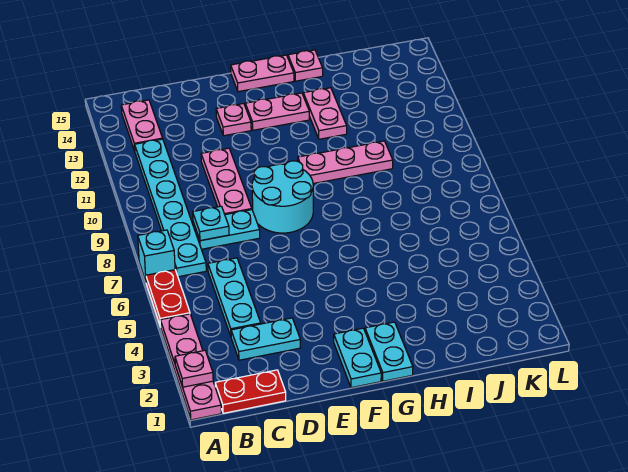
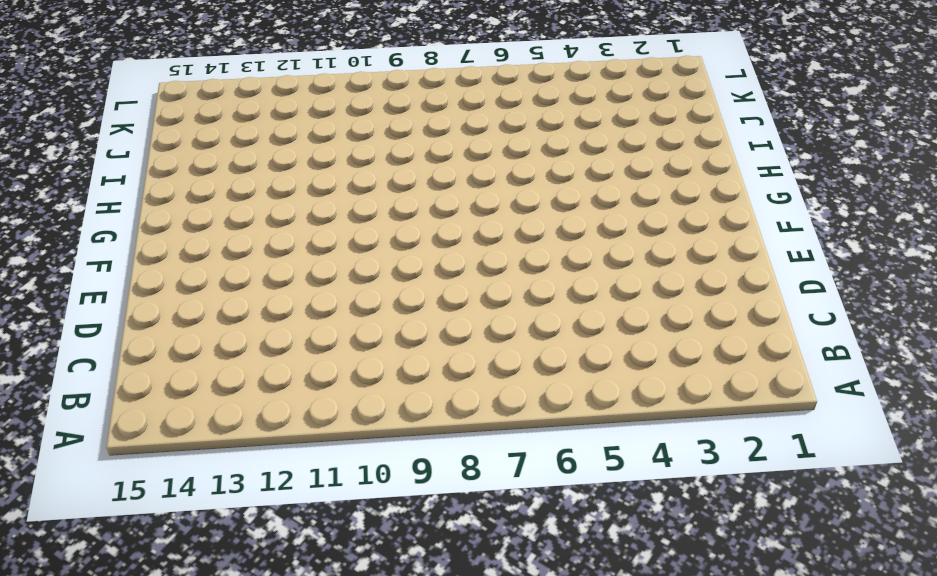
none -> pink 1x4 plate [160,314,222,420]
none -> red 1x2 plate [146,270,190,327]
none -> cyan 1x1 brick [138,230,175,281]

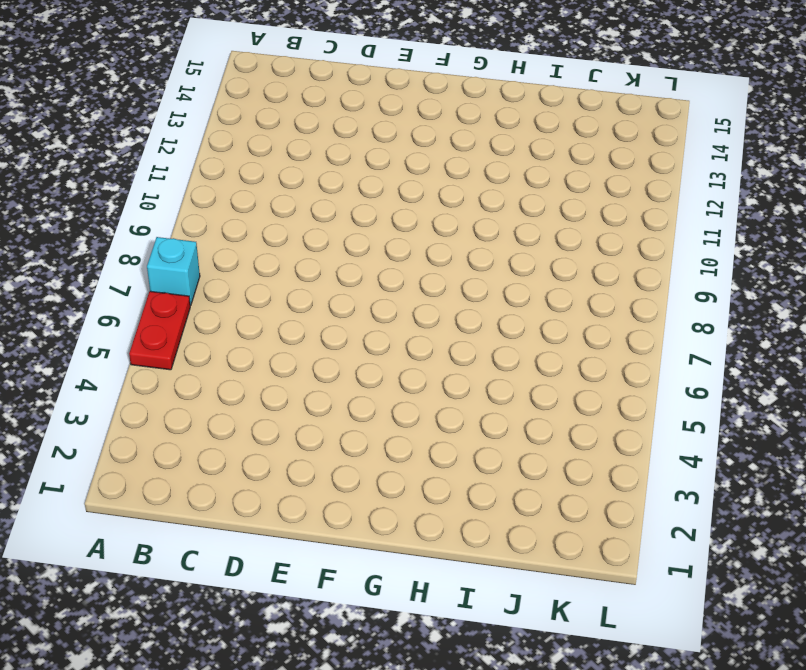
none -> pink 1x4 plate [160,314,222,420]
none -> red 1x2 plate [215,370,286,413]
none -> cyan 1x6 plate [135,139,206,277]

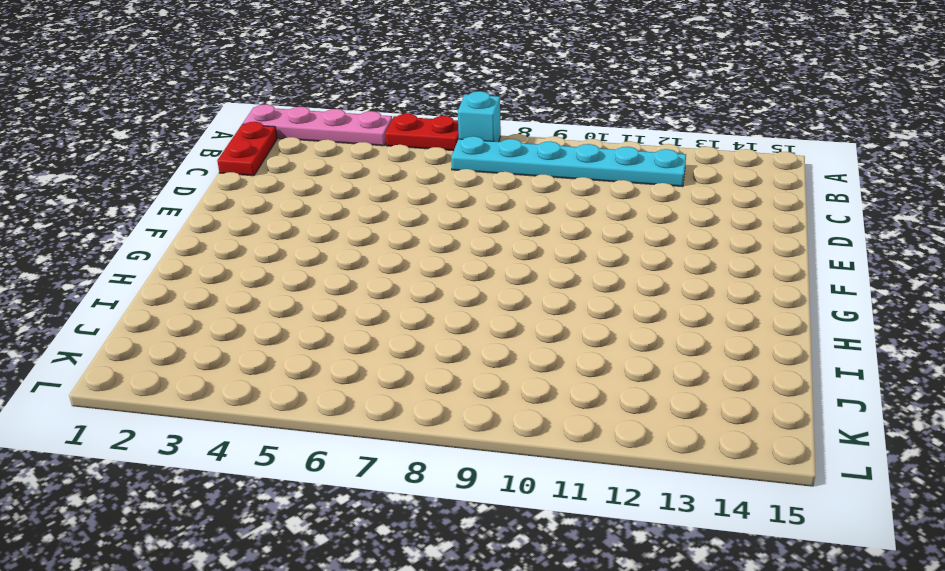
none -> pink 1x2 plate [121,100,163,151]
none -> cyan 1x2 plate [231,318,300,360]
none -> cyan 1x3 plate [208,258,261,336]

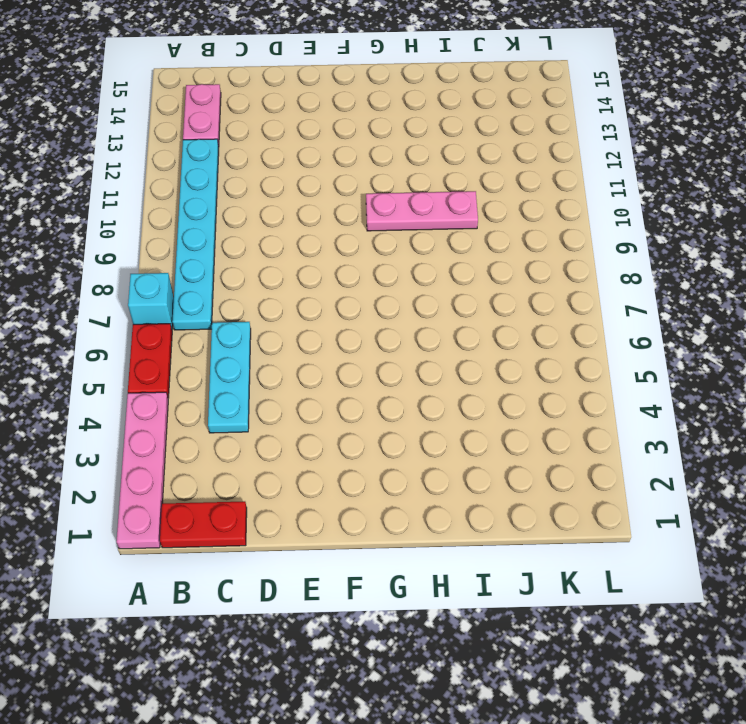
none -> cyan 1x2 plate [231,318,300,360]
none -> cyan 1x2 plate [193,210,260,249]
none -> pink 1x3 plate [201,148,252,215]

